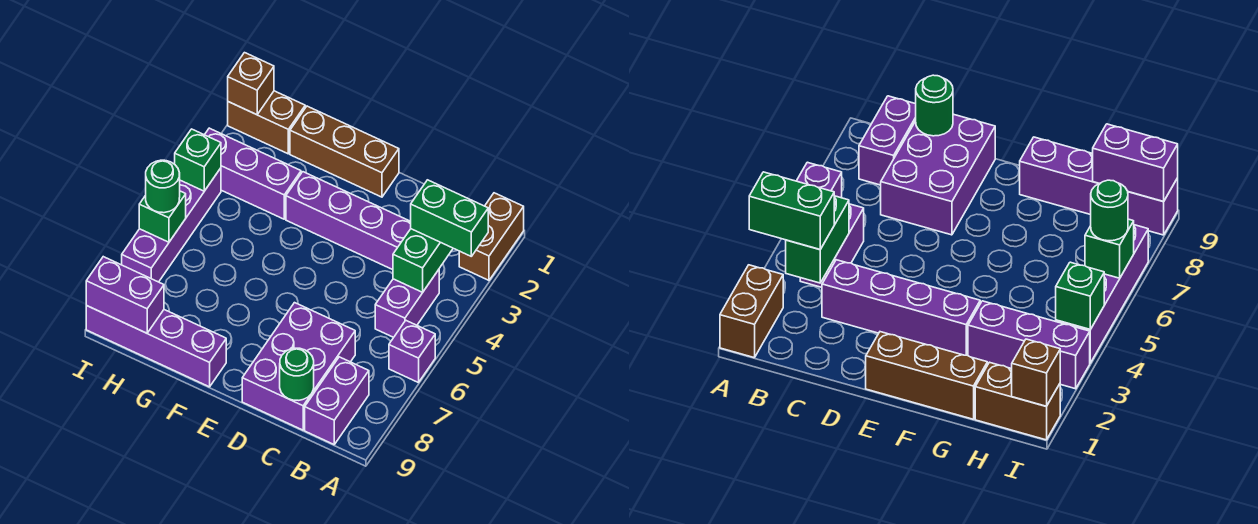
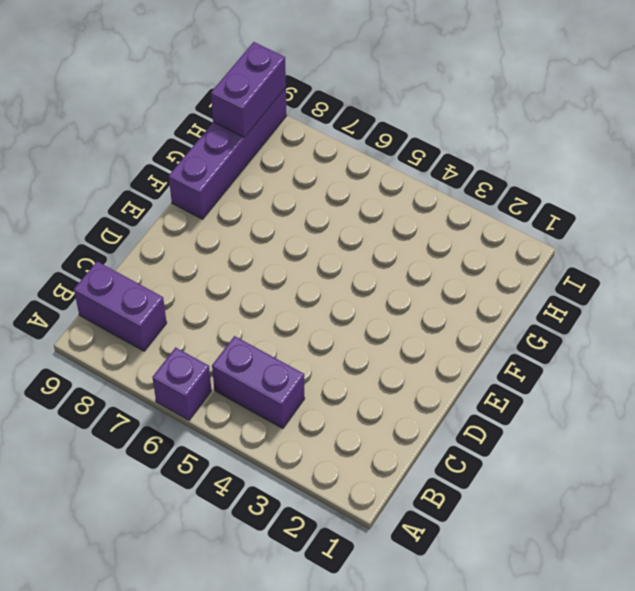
none -> brown 1x2 brick [459,193,524,280]
none -> purple 1x4 brick [286,172,411,270]
none -> purple 2x3 brick [242,303,355,430]

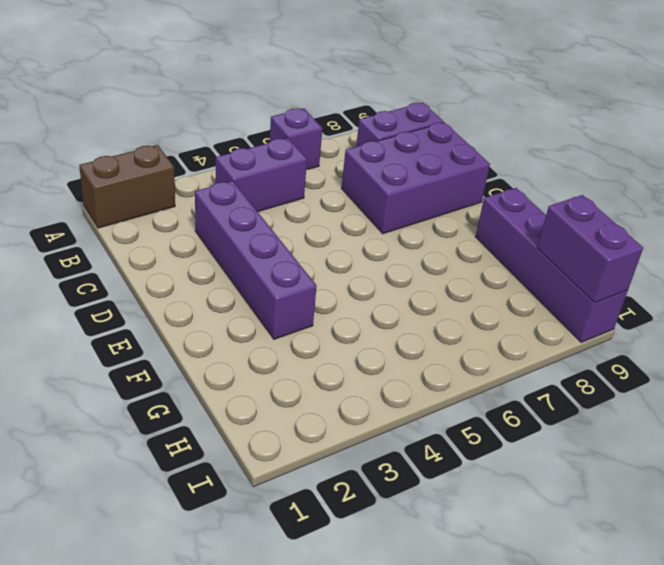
none -> brown 1x3 brick [290,106,399,197]
none -> purple 1x3 brick [205,128,301,219]
none -> brown 1x2 brick [228,91,305,154]

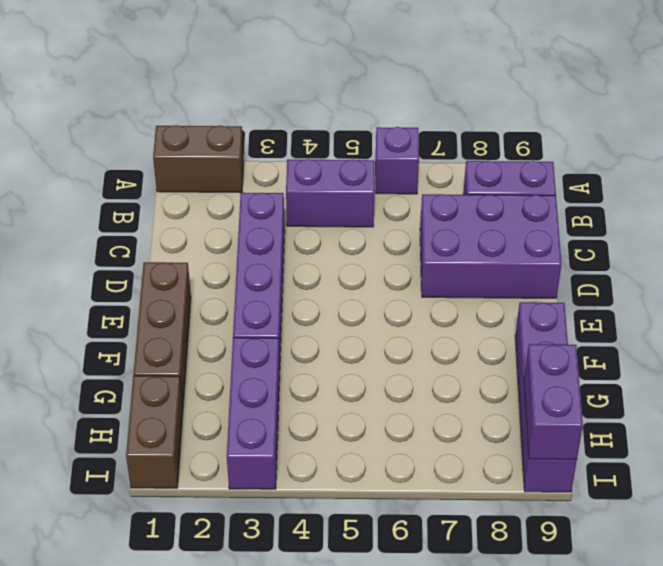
none -> purple 1x4 brick [122,168,221,282]
none -> green 1x2 brick [393,229,453,292]
none -> green 1x1 round brick [280,348,314,400]

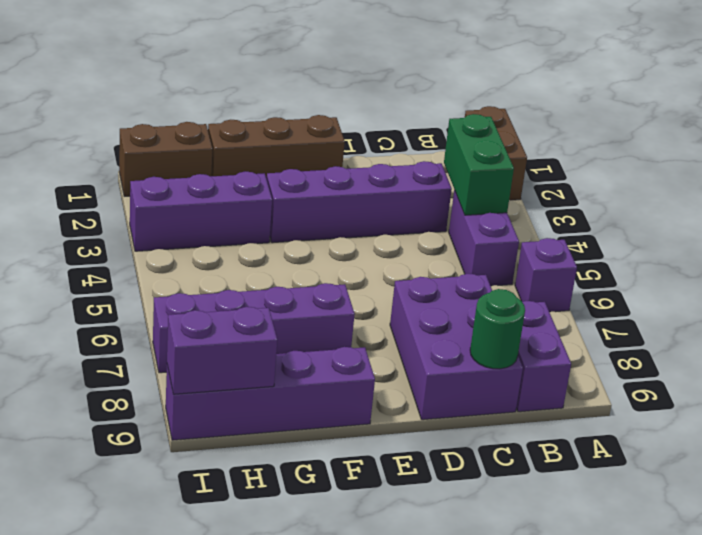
purple 1x4 brick [153,283,355,373] -> purple 1x4 brick turned to [122,168,221,282]
none -> brown 1x1 brick [228,53,274,115]
none -> green 1x1 brick [175,129,221,191]
none -> green 1x1 brick [139,191,186,242]

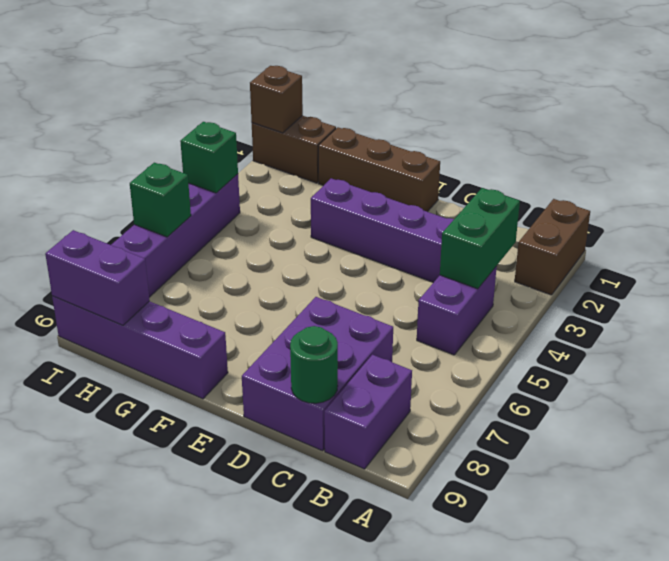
none -> purple 1x1 brick [389,321,435,383]
none -> purple 1x3 brick [205,128,301,219]
none -> green 1x2 brick [411,180,488,256]

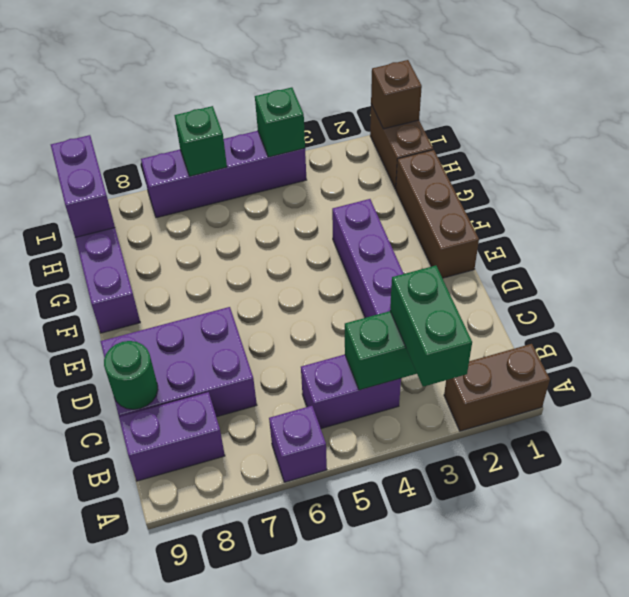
none -> purple 1x3 brick [205,128,301,219]
none -> green 1x1 round brick [146,160,180,213]

